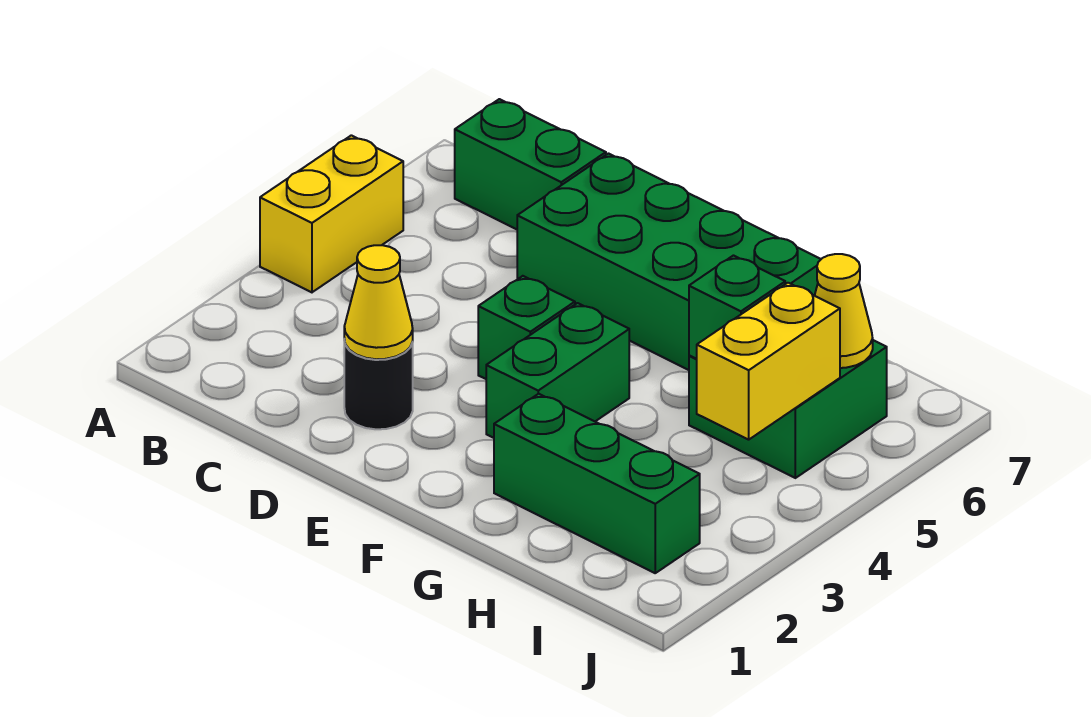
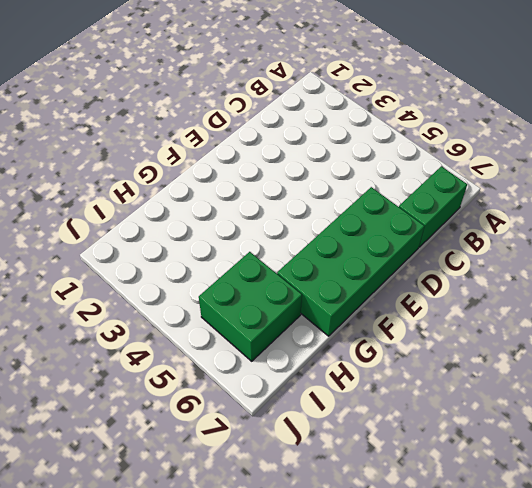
none -> yellow 1x2 brick [260,135,403,292]
none -> black 1x1 round brick [344,339,413,429]
none -> green 1x1 brick [478,276,575,379]

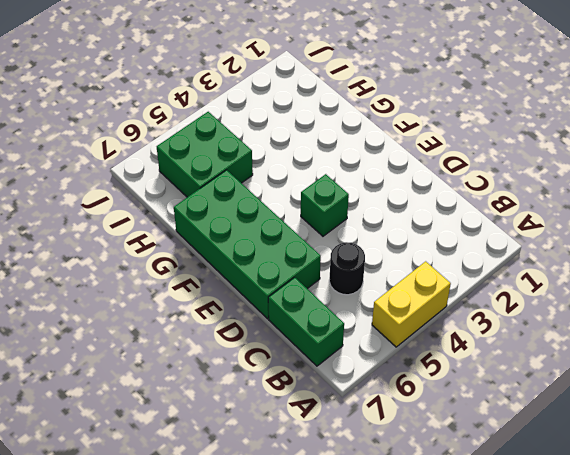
black 1x1 round brick [329,242,365,295] -> black 1x1 round brick moved to [344,339,413,429]
none -> green 1x2 brick [486,303,629,438]
none -> green 1x3 brick [494,394,700,573]
none -> yellow 1x1 cone [344,245,413,359]

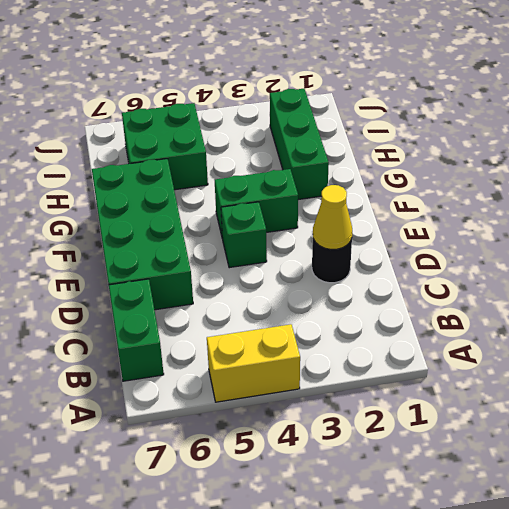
none -> green 1x1 brick [689,256,785,359]
none -> yellow 1x2 brick [697,283,840,440]
none -> yellow 1x1 cone [815,254,873,368]

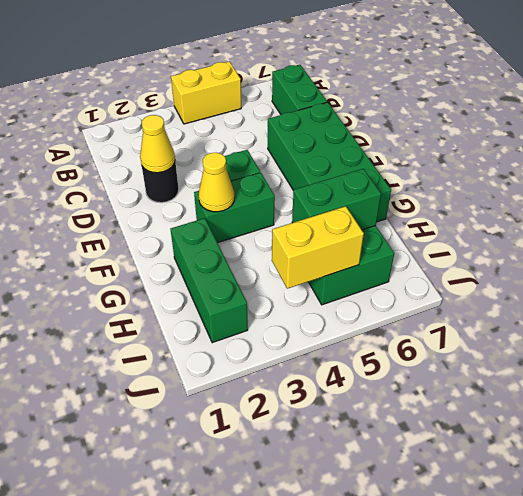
yellow 1x1 cone [198,152,235,212] -> yellow 1x1 cone moved to [815,254,873,368]
green 1x2 brick [292,169,381,230] -> green 1x1 brick [689,256,785,359]

